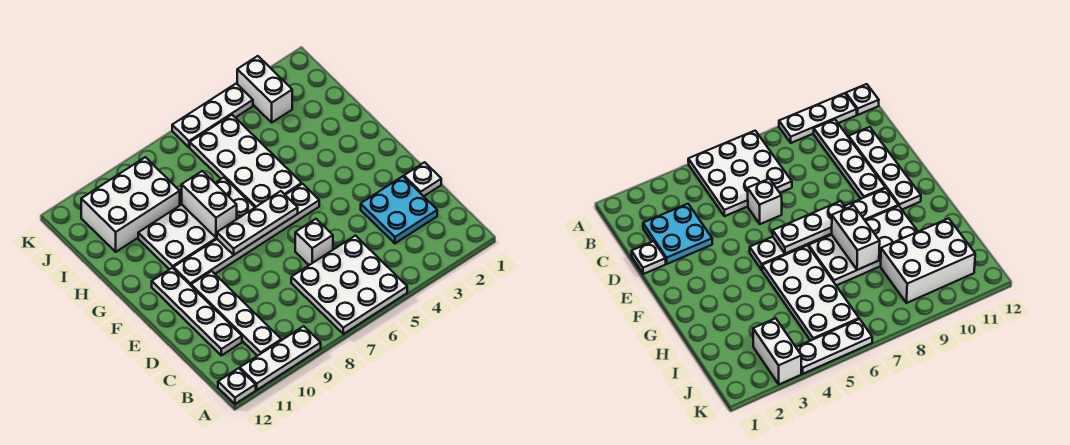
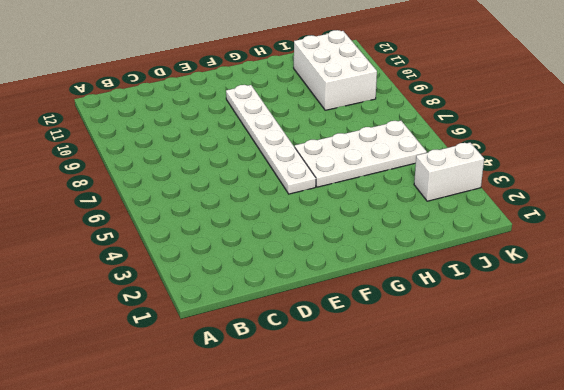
none -> white 3x3 plate [291,236,407,334]
none -> white 1x3 plate [240,326,321,390]
none -> white 1x1 plate [218,368,256,404]

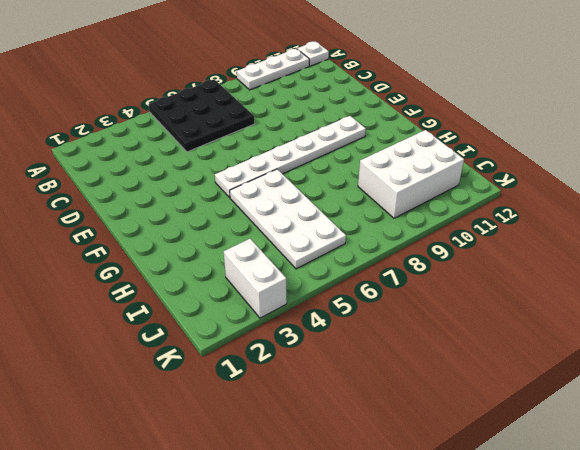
black 3x3 plate [149,79,255,152] -> white 3x3 plate [291,236,407,334]
none -> white 1x4 plate [191,271,281,356]
none -> cyan 2x2 plate [361,176,437,243]
none -> white 1x4 plate [152,268,242,355]

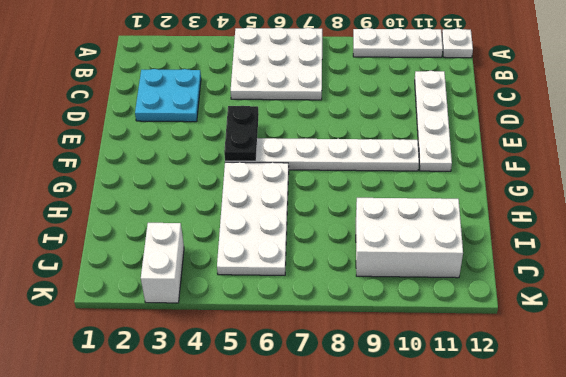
black 1x2 plate [224,106,259,161] -> none
none -> white 1x4 plate [191,271,281,356]
none -> white 1x1 plate [404,162,441,196]
none -> white 1x1 brick [295,219,333,265]

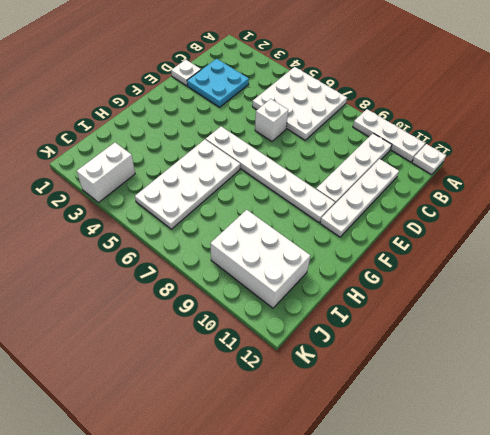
none -> white 2x4 plate [138,177,255,270]
none -> white 1x3 plate [172,84,253,147]
none -> white 1x3 plate [217,191,298,255]

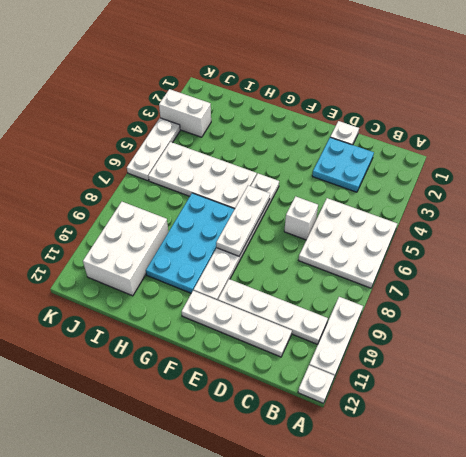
cyan 2x4 plate [146,193,234,293] -> white 2x4 plate [138,177,255,270]
none -> white 1x2 brick [182,171,237,238]

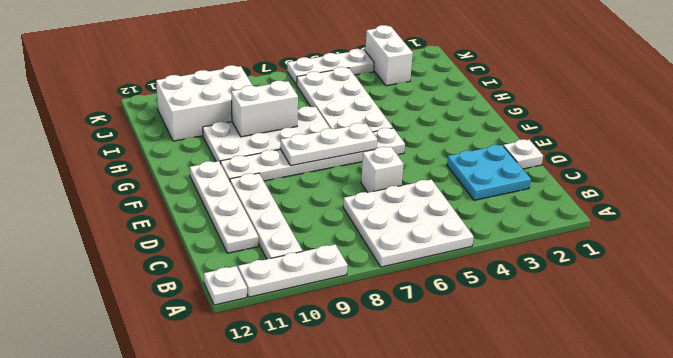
white 1x2 brick [231,81,298,137] -> white 1x2 brick turned to [182,171,237,238]

